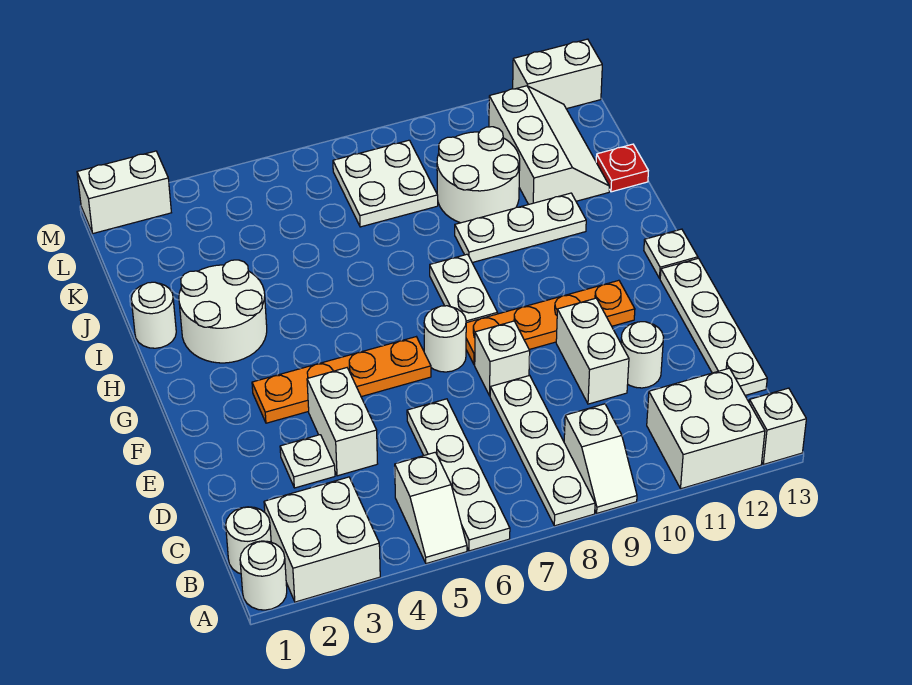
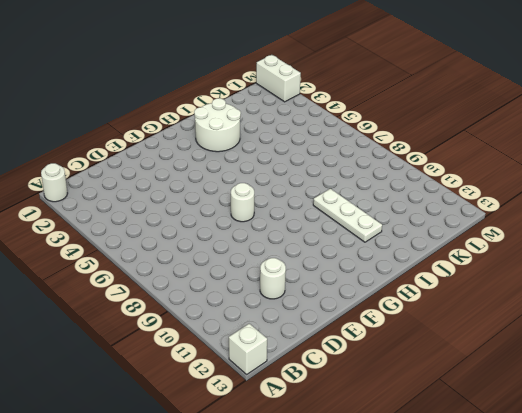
none -> white 2x2 brick [264,477,380,602]
none -> white 1x2 slope [395,452,467,564]
none -> white 1x4 plate [407,399,510,551]

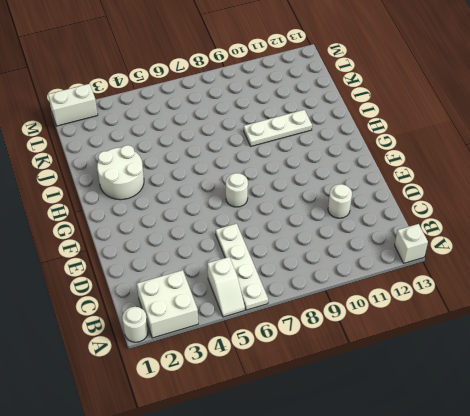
none -> white 1x4 plate [490,375,595,526]
none -> white 1x2 slope [564,404,637,513]
none -> white 2x2 brick [647,368,765,489]

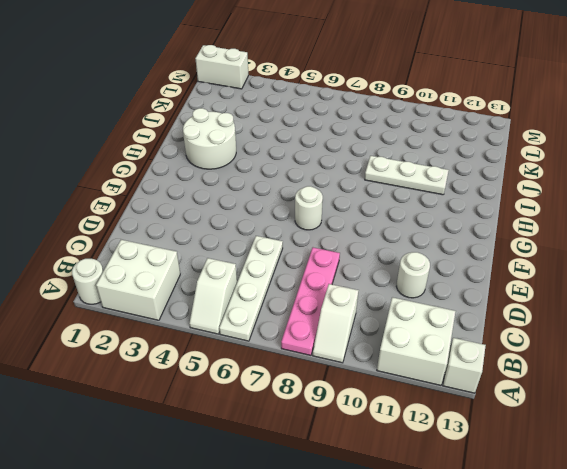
pink 1x4 plate [281,248,340,355] -> white 1x4 plate [490,375,595,526]
none -> white 1x1 round brick [226,507,271,574]
none -> white 1x4 plate [660,258,767,395]
none -> white 1x1 plate [280,435,335,488]

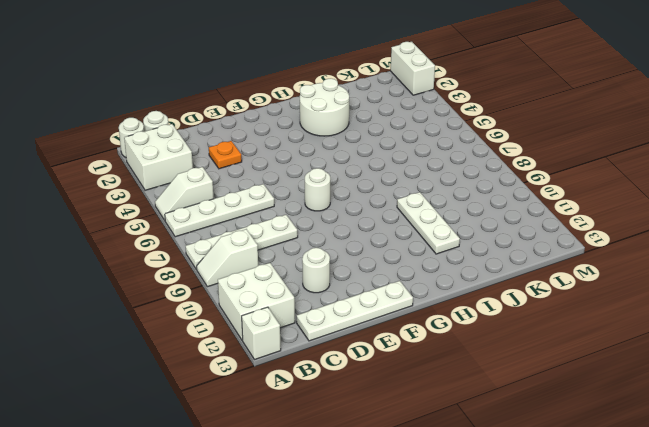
orange 1x1 plate [209,141,242,169] -> white 1x1 plate [280,435,335,488]
none -> white 1x2 brick [307,368,378,476]
none -> white 1x2 brick [556,298,629,404]
none -> white 1x1 brick [475,321,530,396]

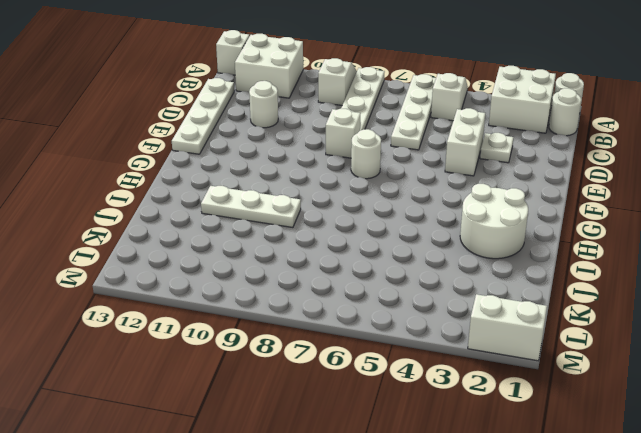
none -> white 1x2 brick [556,298,629,404]
none -> orange 1x4 plate [252,337,431,423]
none -> orange 1x4 plate [466,280,635,365]

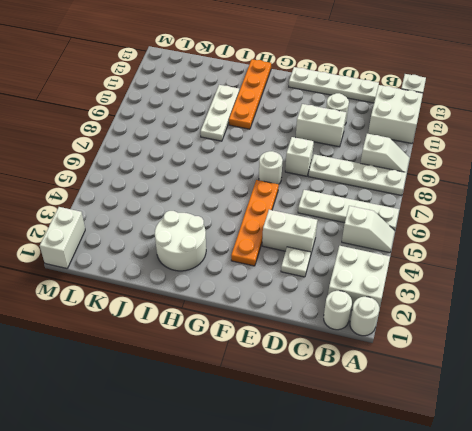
orange 1x4 plate [229,59,271,129] -> orange 1x4 plate moved to [466,280,635,365]
none -> white 1x2 plate [430,254,498,323]
none -> white 1x1 plate [644,229,698,278]
none -> white 1x1 round brick [131,282,176,348]

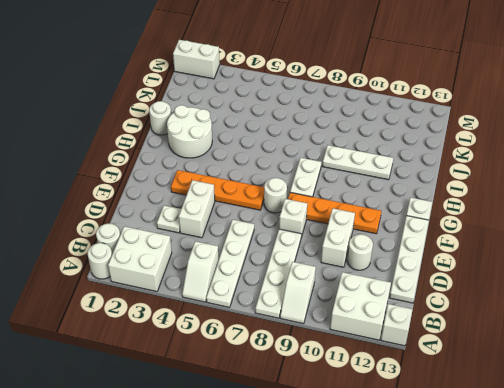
none -> white 2x2 round brick [437,127,520,223]
none -> white 2x3 slope [489,86,609,204]
none -> red 1x1 plate [596,144,648,192]

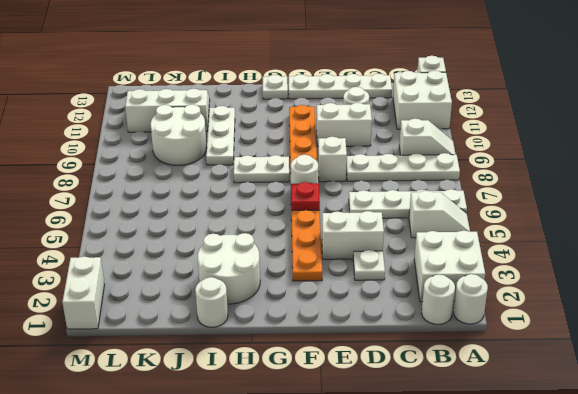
red 1x1 plate [291,182,320,211] -> red 1x1 plate moved to [596,144,648,192]
none -> white 2x2 plate [333,140,438,227]
none -> white 1x2 brick [513,39,602,109]

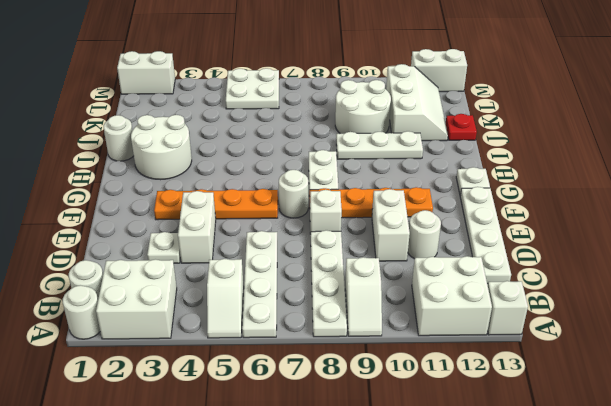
white 2x2 plate [226,68,279,109] -> white 2x2 plate moved to [333,140,438,227]

